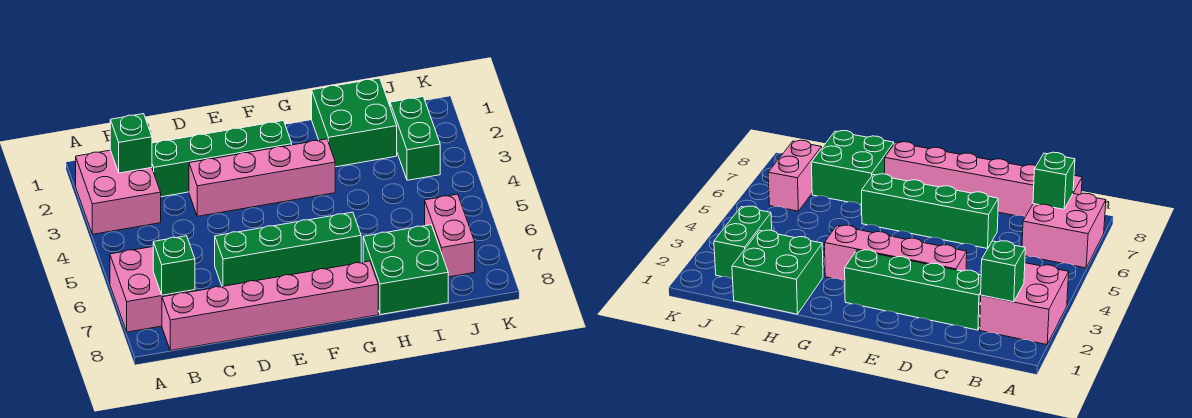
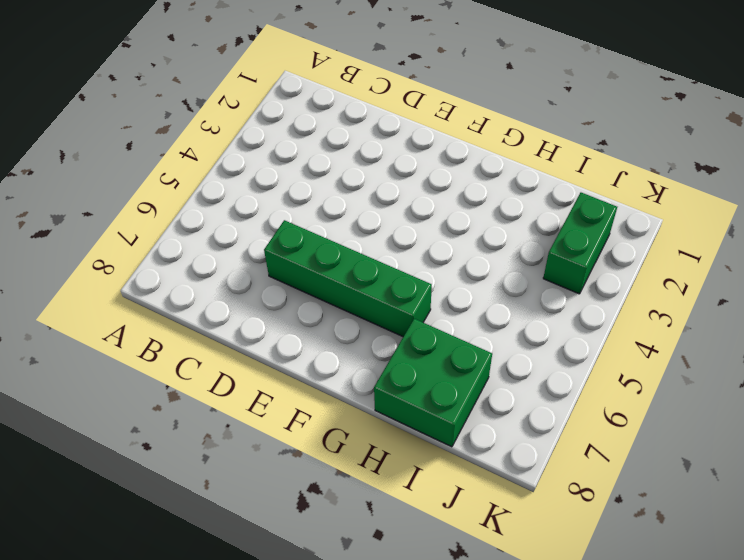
none -> pink 2x2 brick [76,150,161,234]
none -> pink 2x2 brick [110,247,195,332]
none -> pink 1x6 brick [162,261,378,351]

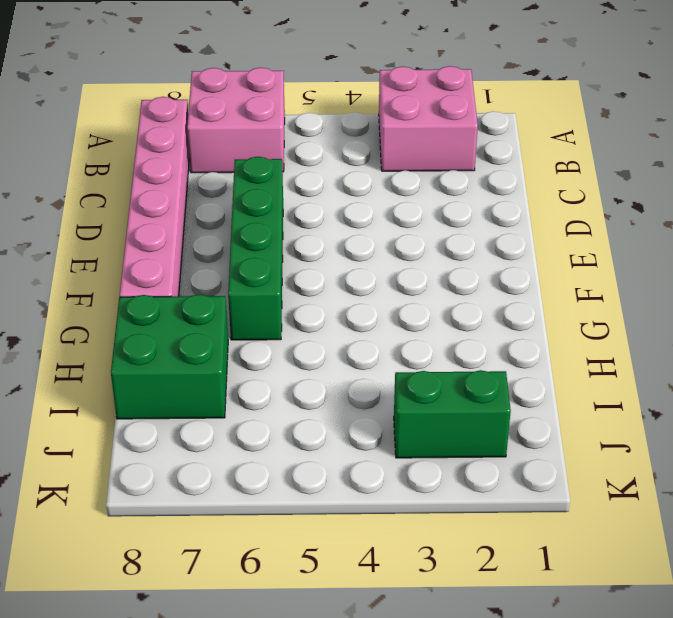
none -> green 1x4 brick [152,121,292,197]
none -> pink 1x4 brick [189,139,335,216]
none -> green 2x2 brick [312,78,397,167]

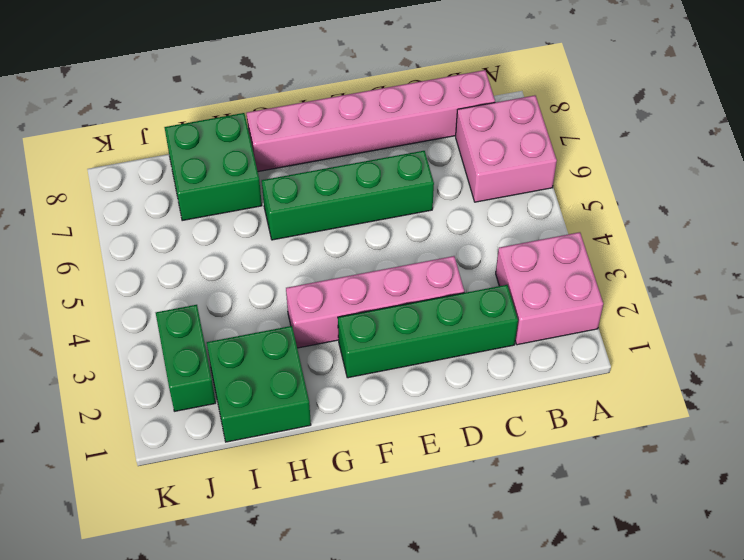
none -> pink 1x2 brick [425,194,475,277]
none -> green 1x1 brick [110,114,152,173]
none -> green 1x1 brick [153,236,195,295]

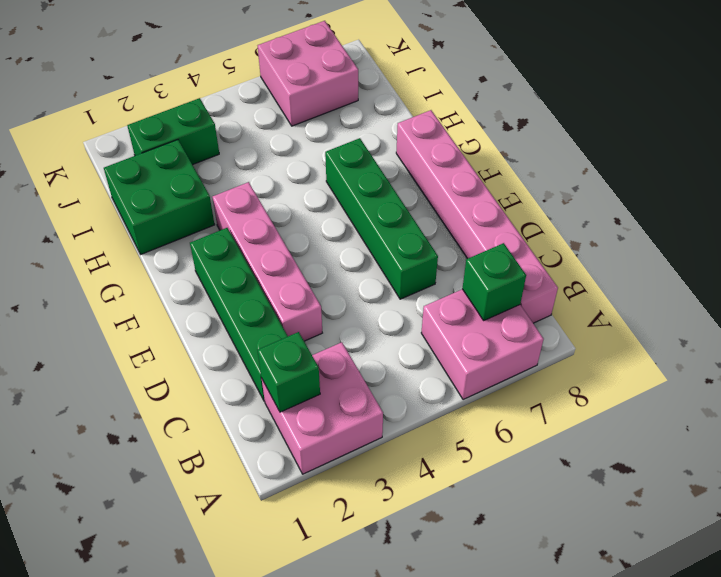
pink 2x2 brick [258,21,358,126] -> pink 1x2 brick [425,194,475,277]
none -> green 2x2 brick [363,225,448,315]

